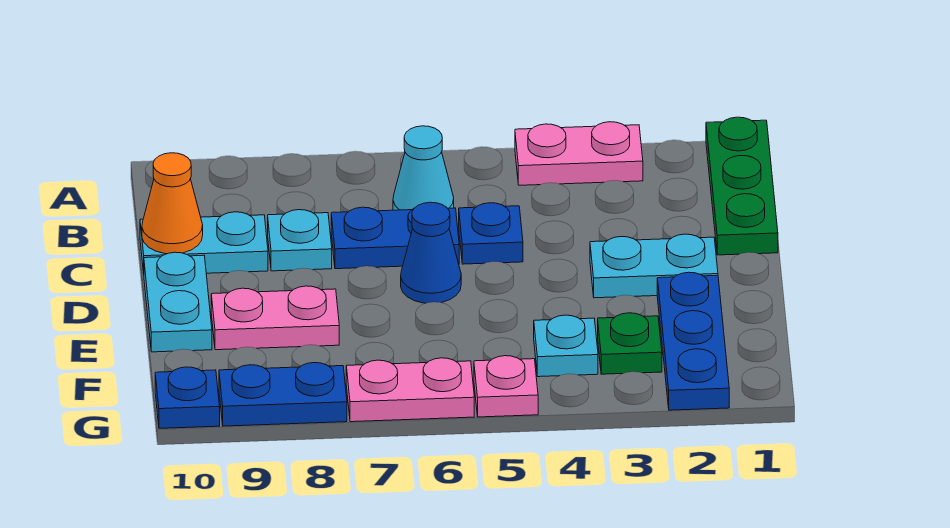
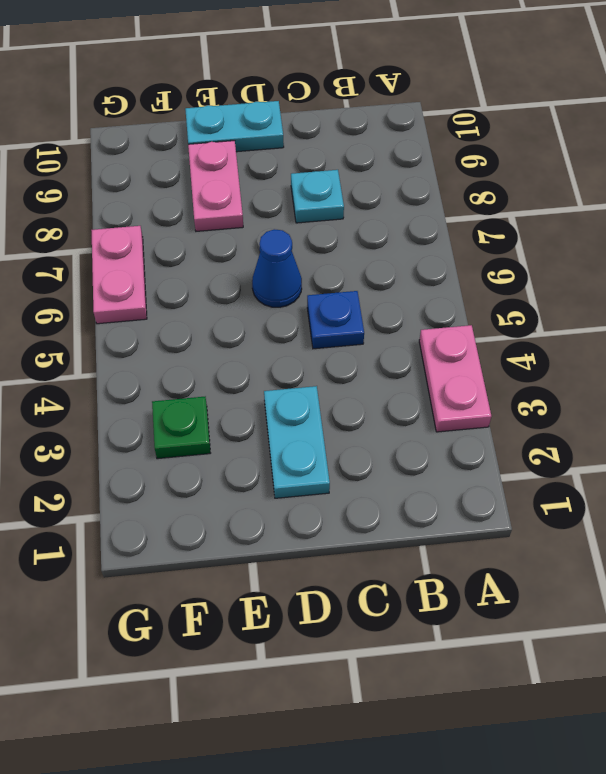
none -> green 1x3 plate [706,117,778,255]
none -> cyan 1x1 cone [393,126,454,210]
none -> blue 1x2 plate [331,207,459,269]

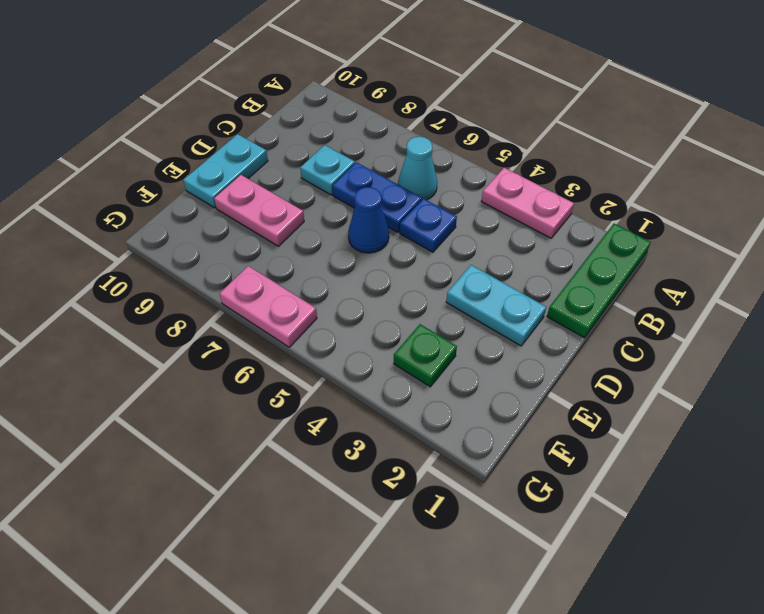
none -> cyan 1x2 plate [140,212,268,273]
none -> blue 1x3 plate [657,272,729,410]
none -> cyan 1x1 plate [534,315,598,377]

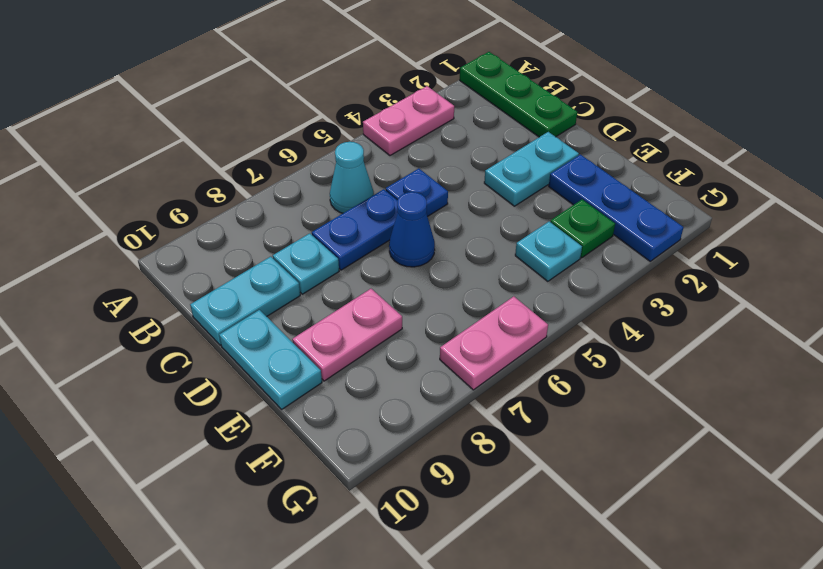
none -> pink 1x1 plate [474,356,538,417]
none -> blue 1x2 plate [219,363,347,426]
none -> blue 1x1 plate [155,367,220,428]

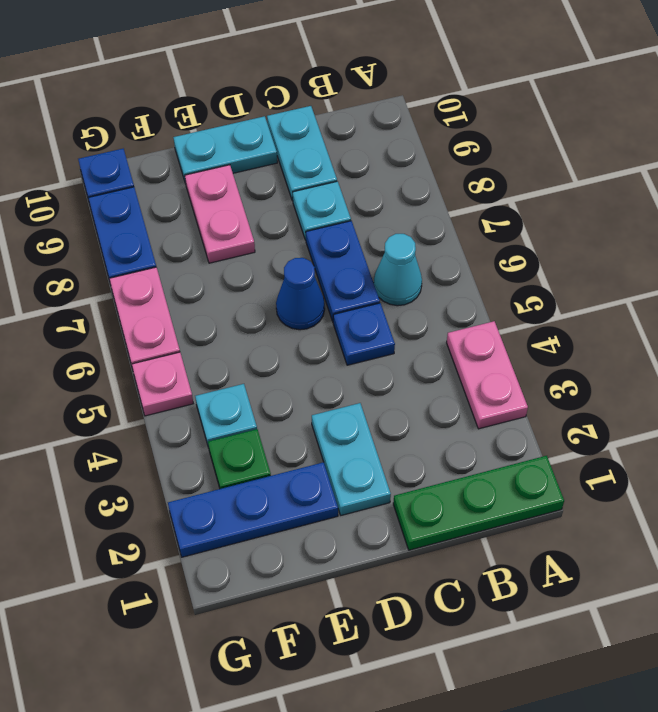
none -> orange 1x1 cone [142,153,203,254]

